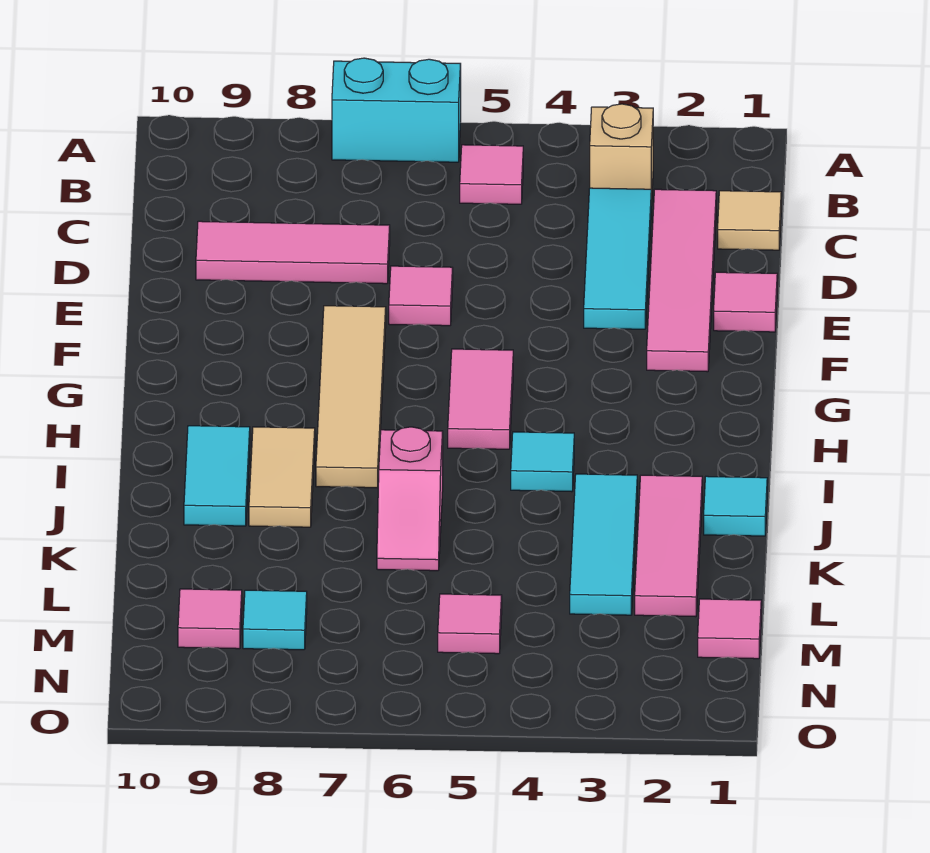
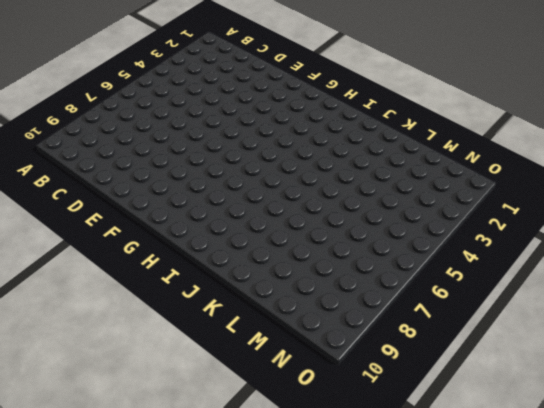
none -> cyan 1x2 brick [332,58,461,162]
none -> tan 1x1 brick [590,104,653,206]
none -> pink 1x1 tile [460,145,523,204]

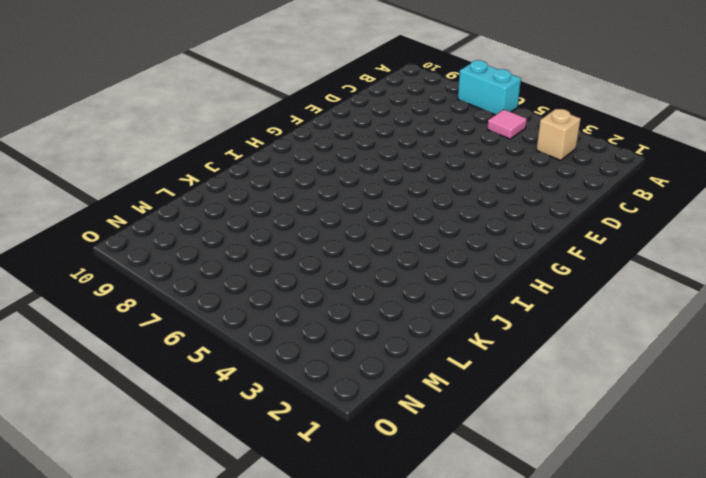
none -> tan 1x1 tile [718,191,781,250]
none -> pink 1x4 tile [647,189,716,372]
none -> cyan 1x3 tile [584,188,651,329]

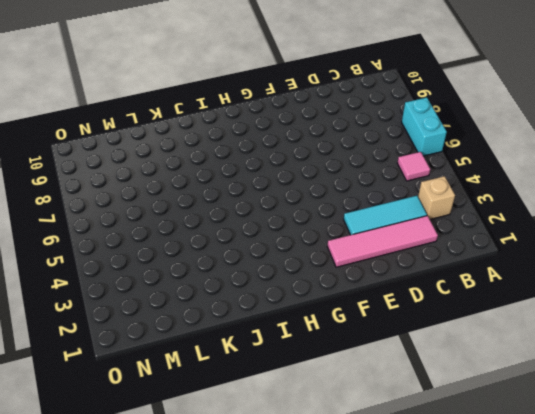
none -> tan 1x1 tile [718,191,781,250]
none -> pink 1x3 tile [196,221,390,284]
none -> pink 1x1 tile [714,272,777,332]

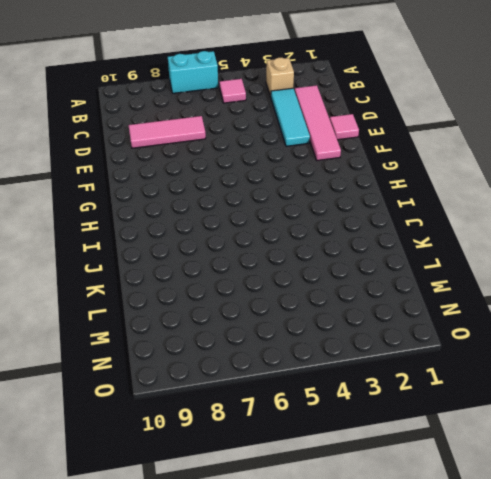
none -> tan 1x1 tile [718,191,781,250]
none -> pink 1x1 tile [389,266,453,326]
none -> tan 1x4 tile [316,306,386,488]

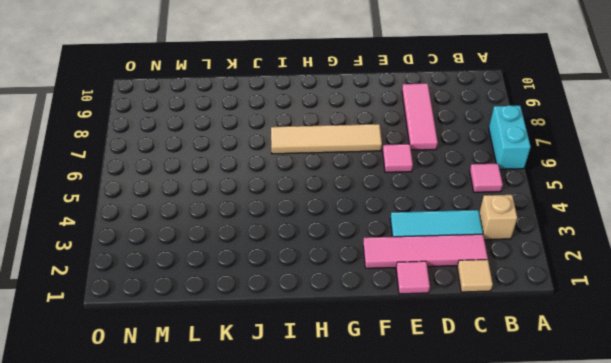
none -> pink 1x2 tile [448,349,513,449]
none -> cyan 1x1 tile [511,432,574,492]
none -> tan 1x2 tile [249,427,315,527]

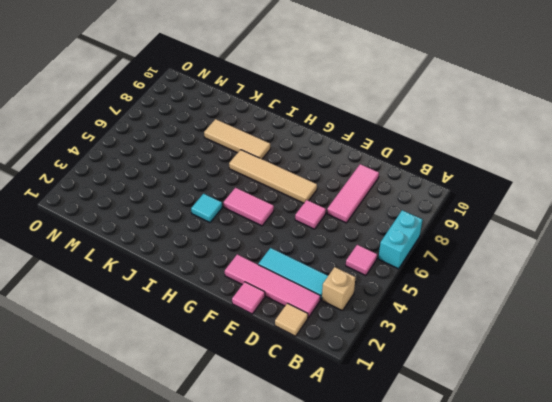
tan 1x3 tile [204,119,270,159] -> tan 1x2 tile [249,427,315,527]
none -> cyan 1x2 tile [184,426,250,526]
none -> cyan 1x1 tile [704,476,767,536]
none -> pink 1x3 tile [635,475,702,617]

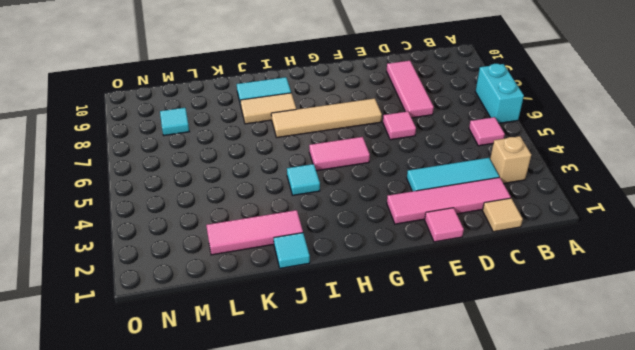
none -> cyan 1x3 tile [570,474,637,615]
none -> pink 1x2 slope [377,427,443,571]
none -> pink 1x1 tile [698,599,761,659]

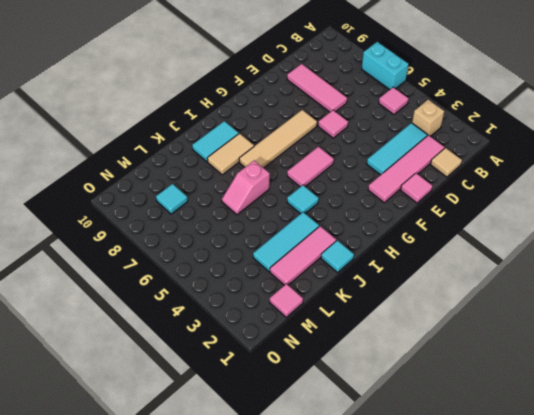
none -> pink 1x1 tile [438,594,502,654]
none -> pink 1x1 tile [178,589,242,649]

